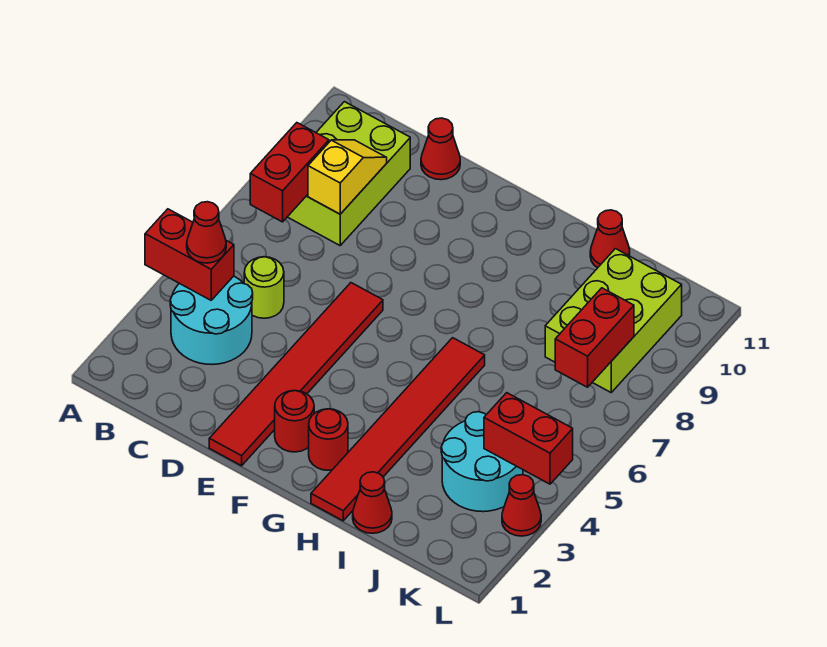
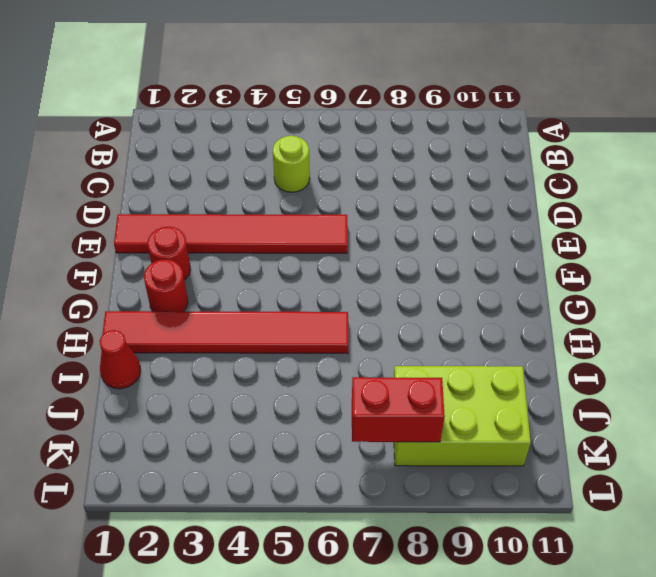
none -> cyan 2x2 round brick [170,276,253,365]
none -> lime 2x3 brick [288,102,410,245]
none -> red 1x1 cone [421,118,460,180]

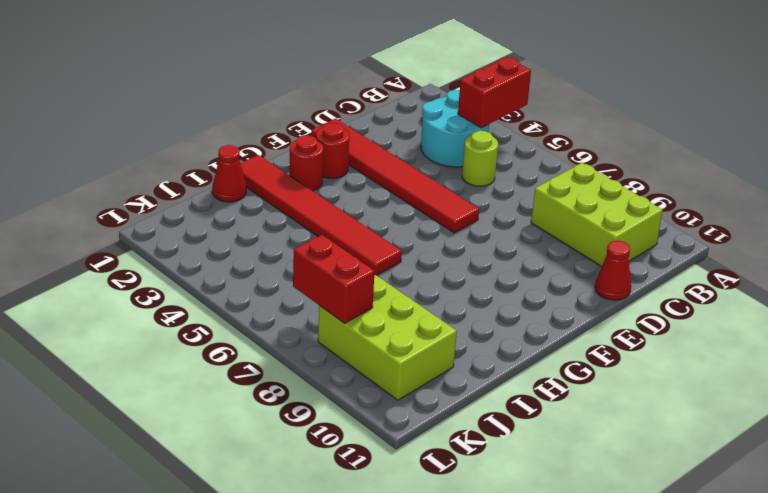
none -> red 1x1 cone [590,210,630,268]
none -> cyan 2x2 round brick [441,412,523,512]
none -> red 1x1 cone [502,475,541,536]

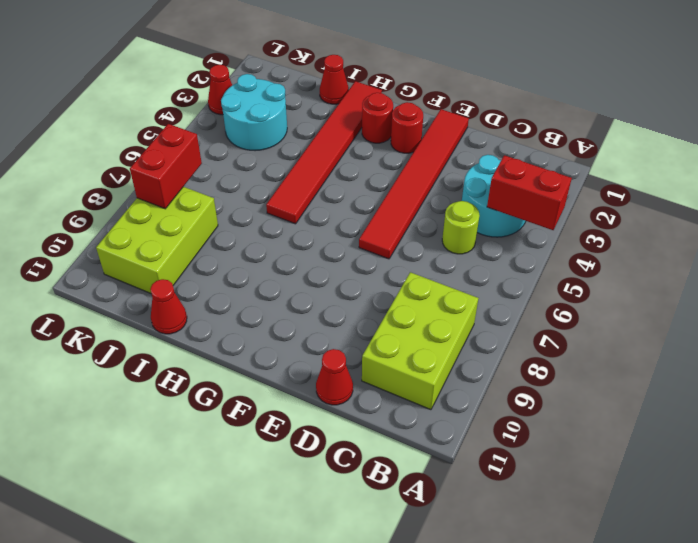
none -> red 1x2 brick [250,123,329,222]
none -> yellow 1x2 slope [308,140,387,214]
none -> red 1x2 brick [484,393,573,484]

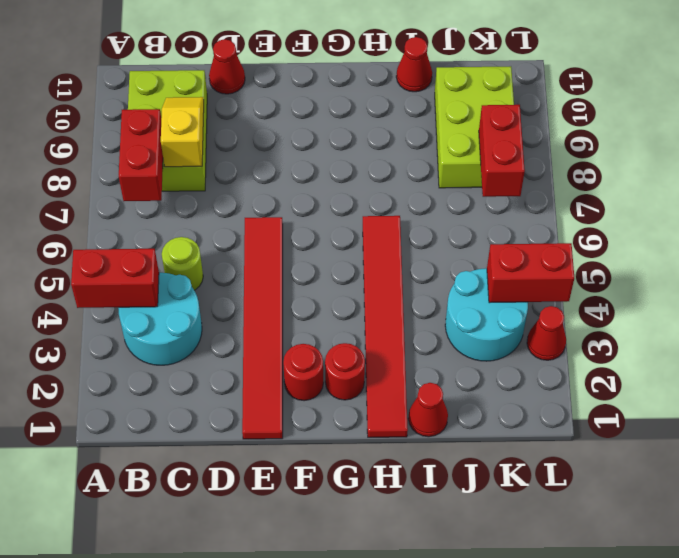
none -> red 1x1 cone [187,202,226,263]

